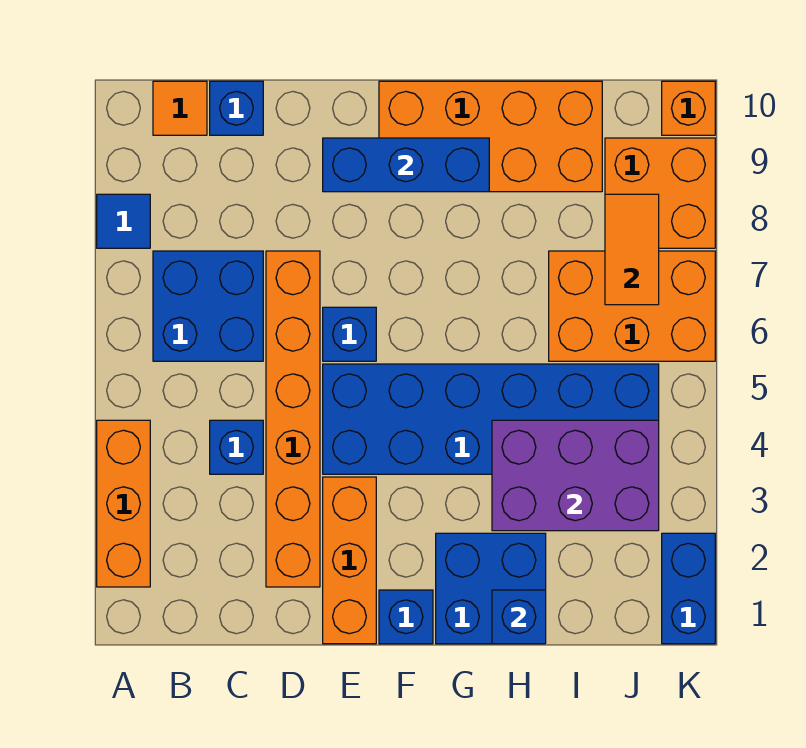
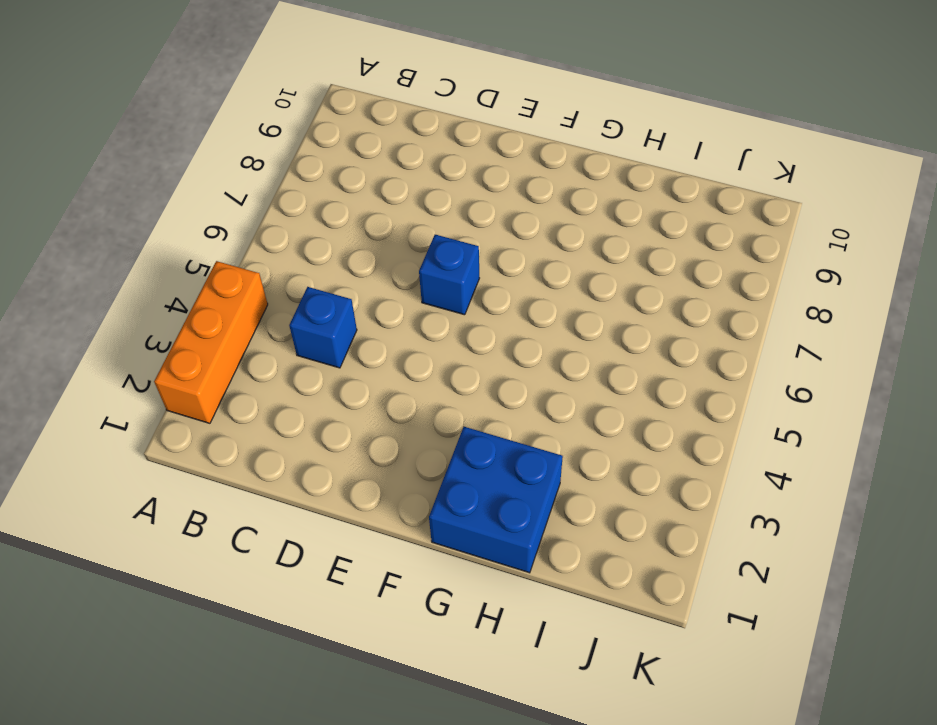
none -> blue 1x1 tile [97,194,150,248]
none -> blue 2x2 brick [153,251,263,361]
none -> orange 1x1 tile [153,81,207,135]

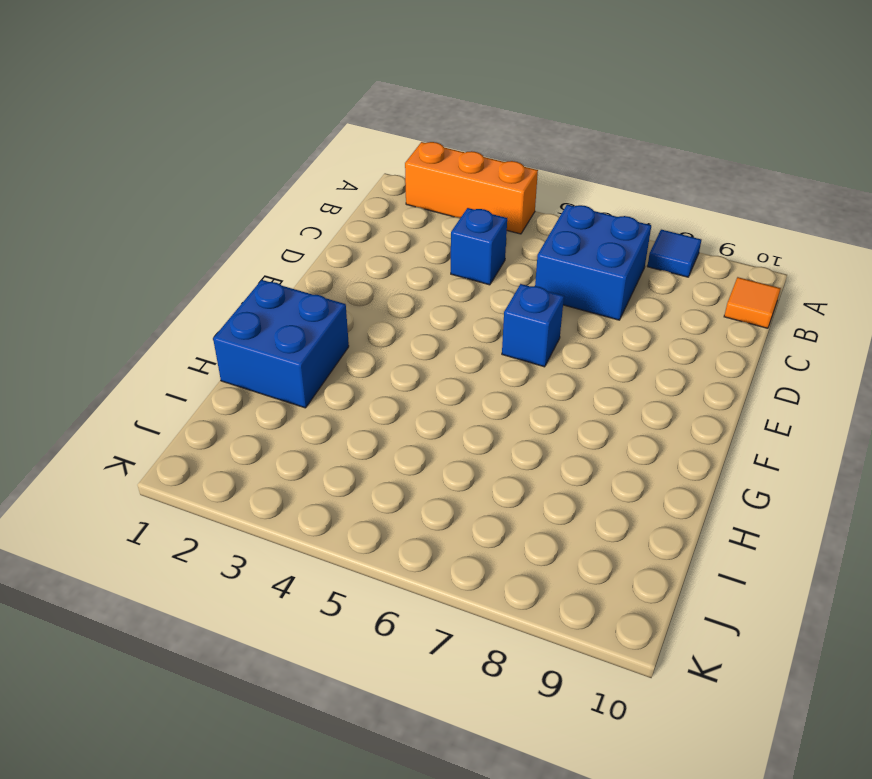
none -> blue 1x1 brick [210,81,263,135]
none -> orange 1x6 brick [266,251,320,587]
none -> orange 1x3 brick [323,477,376,644]

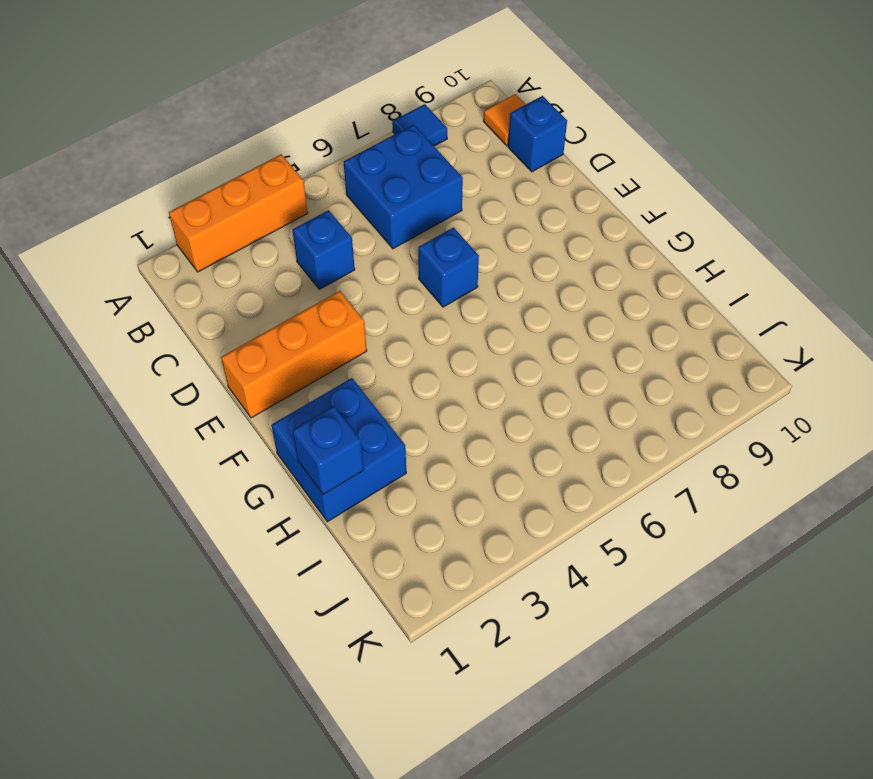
none -> orange 1x6 brick [266,251,320,587]
none -> blue 2x6 brick [323,364,659,474]
none -> blue 1x1 brick [379,590,433,644]

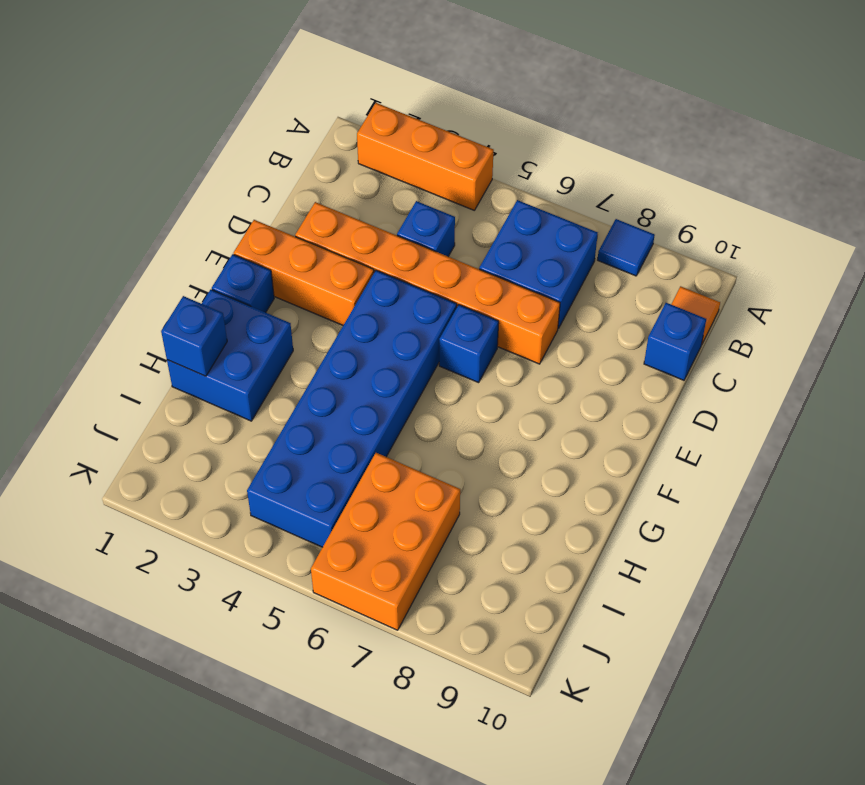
none -> orange 2x4 brick [379,81,602,192]
none -> orange 2x2 brick [605,138,715,248]
none -> blue 1x2 brick [662,533,715,644]

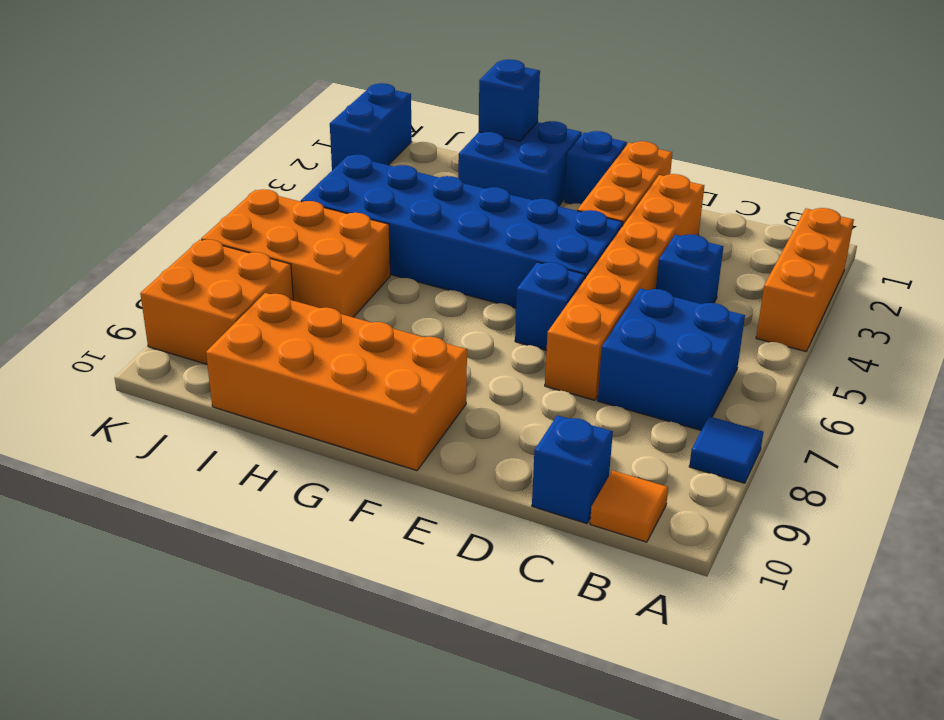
none -> orange 1x1 brick [662,81,715,135]
none -> blue 1x3 brick [323,138,489,192]
none -> purple 2x3 brick [492,420,659,531]

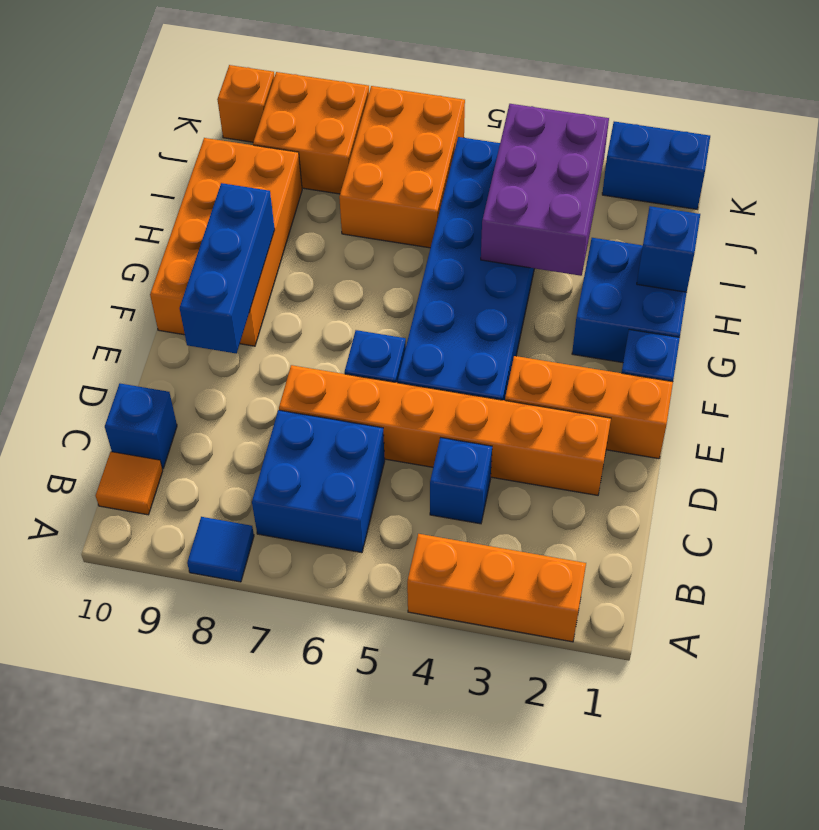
none -> orange 1x2 tile [605,194,659,305]

